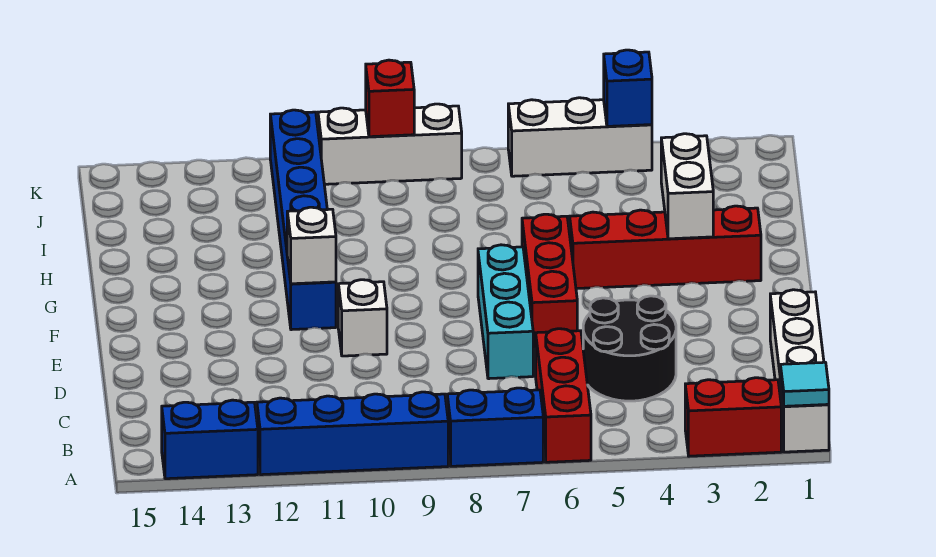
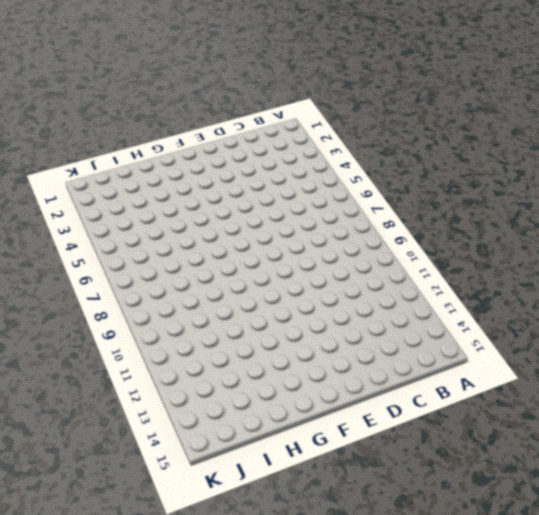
none -> white 1x4 brick [770,290,829,452]
none -> red 1x2 brick [685,378,781,456]
none -> red 1x3 brick [536,329,591,462]

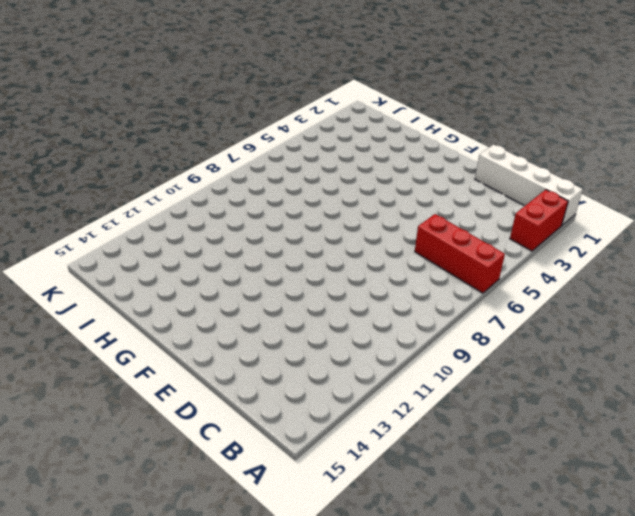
none -> blue 1x2 brick [447,388,543,466]
none -> blue 1x4 brick [257,392,448,475]
none -> blue 1x2 brick [162,400,258,479]

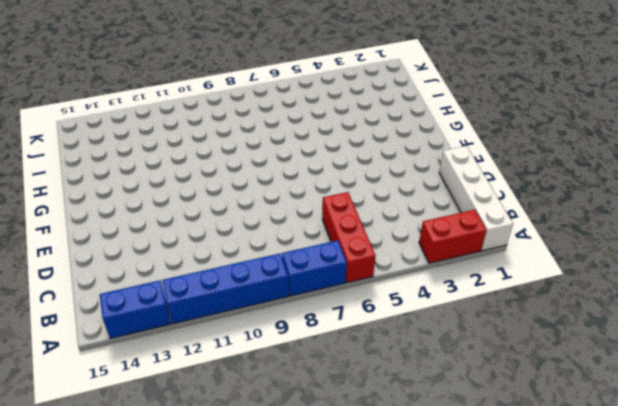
none -> black 2x2 round brick [583,296,676,401]
none -> cyan 1x3 brick [478,245,533,379]
none -> red 1x3 brick [522,214,577,348]

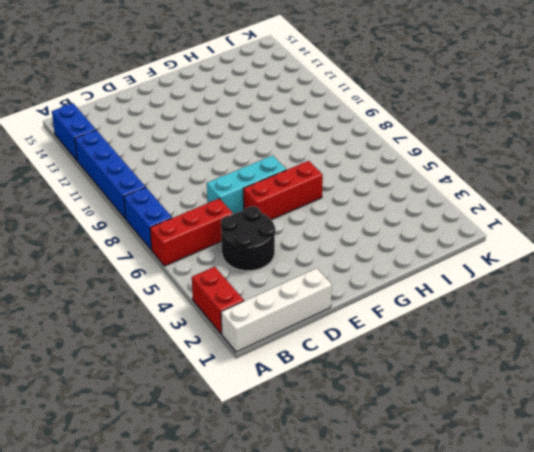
none -> white 1x1 brick [338,280,387,356]
none -> blue 1x6 brick [270,110,336,330]
none -> red 1x4 brick [570,206,761,289]

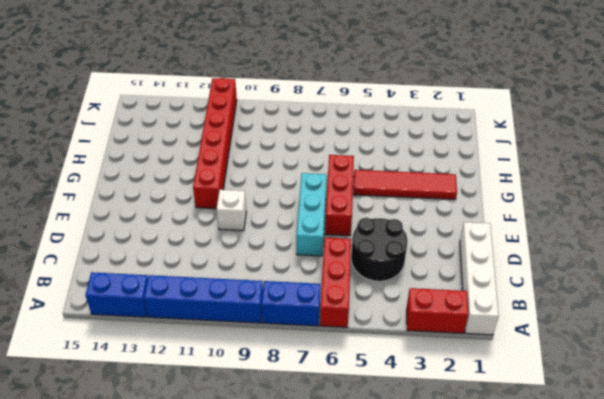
red 1x6 brick [193,78,237,209] -> blue 1x6 brick [270,110,336,330]
red 1x4 tile [353,170,457,199] -> red 1x4 brick [570,206,761,289]
none -> white 1x3 brick [508,98,652,176]
none -> white 1x3 brick [318,104,462,184]
none -> cyan 1x1 tile [780,362,829,406]

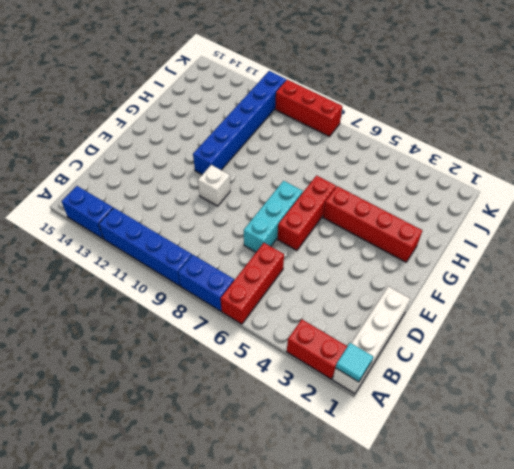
red 1x3 brick [275,80,342,136] -> white 1x3 brick [318,104,462,184]
none -> black 2x2 round brick [583,296,676,401]
none -> white 1x3 brick [508,98,652,176]
none -> white 1x1 brick [287,207,336,284]

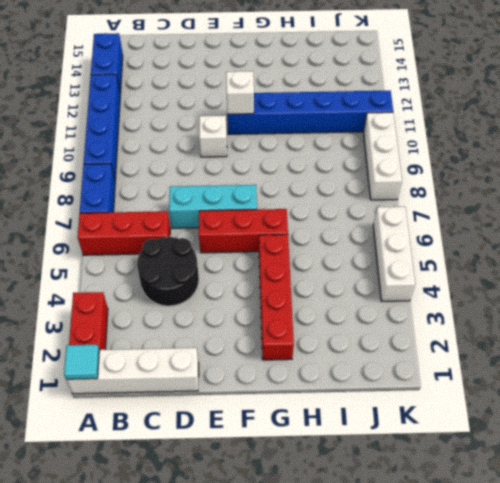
none -> white 1x2 brick [661,134,713,239]
none -> blue 1x1 brick [604,50,652,126]
none -> red 1x1 brick [366,60,414,137]

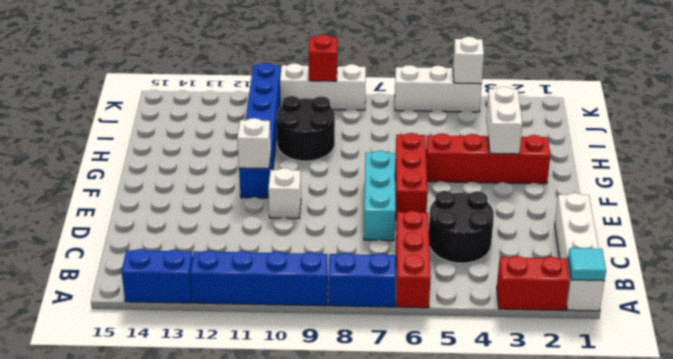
black 2x2 round brick [276,96,335,161] -> none
white 1x1 brick [453,37,484,84] -> blue 1x1 brick [604,50,652,126]

